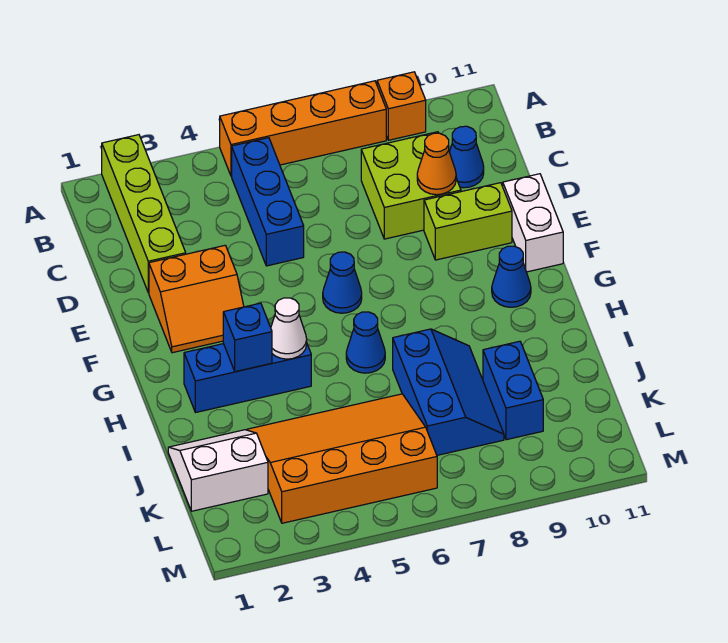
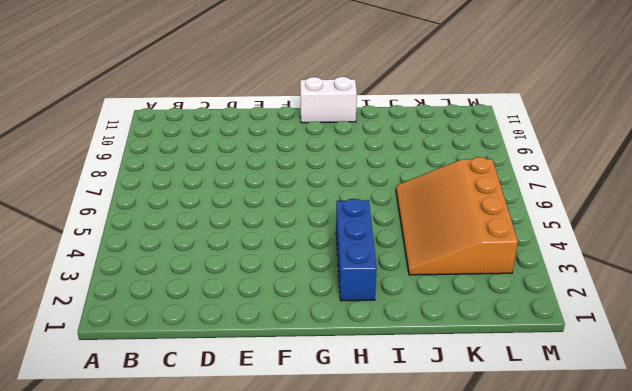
white 1x2 brick [300,77,357,123] -> white 1x2 brick moved to [503,174,563,272]
none -> lime 1x4 brick [102,135,186,293]
none -> orange 1x4 brick [220,81,386,176]
none -> orange 1x1 brick [377,72,426,140]

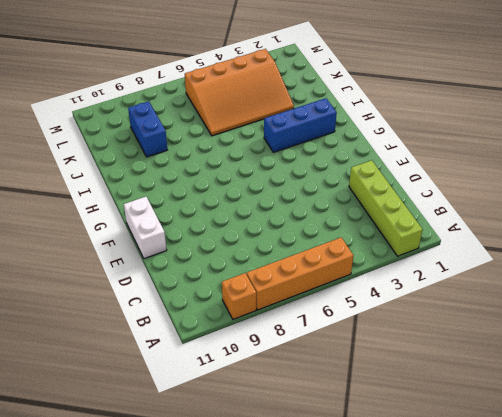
none -> blue 1x3 brick [232,138,304,266]
none -> lime 2x2 brick [361,132,461,239]
none -> blue 1x1 cone [449,126,484,188]

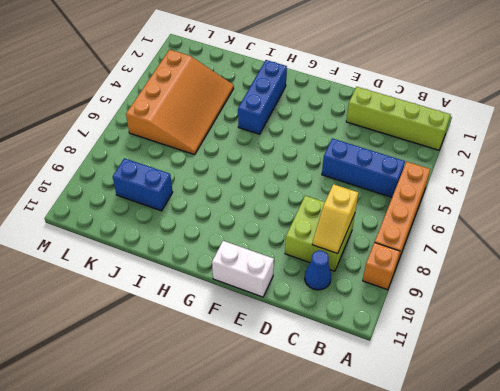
yellow 1x2 slope [312,184,358,254] -> none
none -> orange 2x2 slope [149,245,244,353]
none -> lime 1x2 brick [424,183,512,260]
none -> blue 1x1 cone [323,252,362,313]

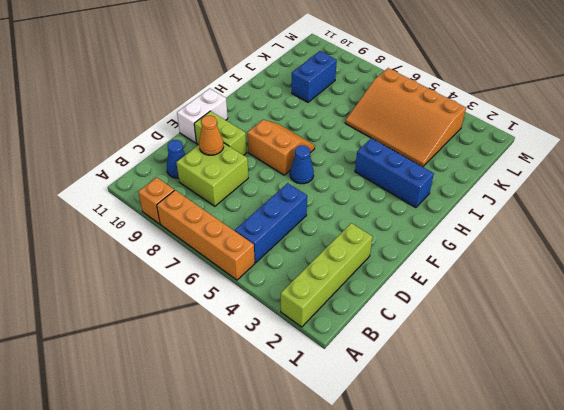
orange 2x2 slope [247,120,315,175] -> orange 2x2 slope moved to [149,245,244,353]
none -> blue 1x1 cone [492,246,531,307]
none -> blue 1x1 cone [346,312,385,373]
none -> blue 2x3 slope [393,329,504,455]

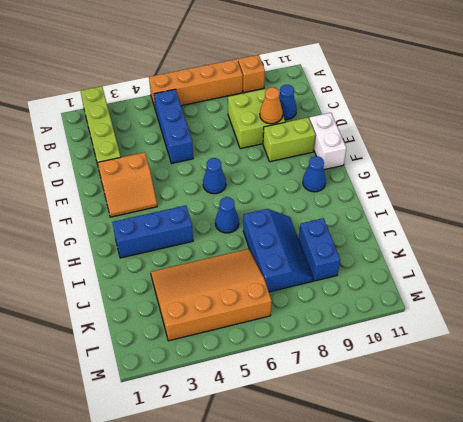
none -> white 2x2 slope [168,430,268,511]
none -> blue 1x1 brick [223,303,272,372]
none -> white 1x1 cone [271,298,307,359]

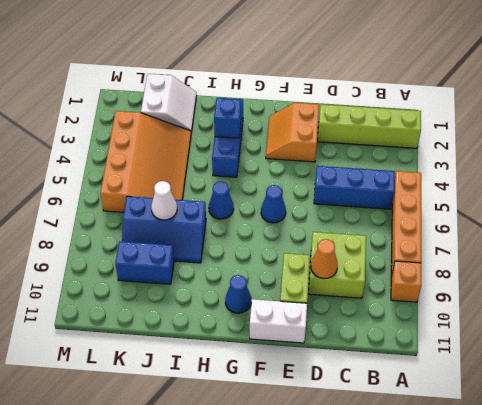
white 1x1 cone [151,181,177,220] -> white 1x1 cone moved to [271,298,307,359]
none -> blue 1x1 cone [449,126,484,188]

